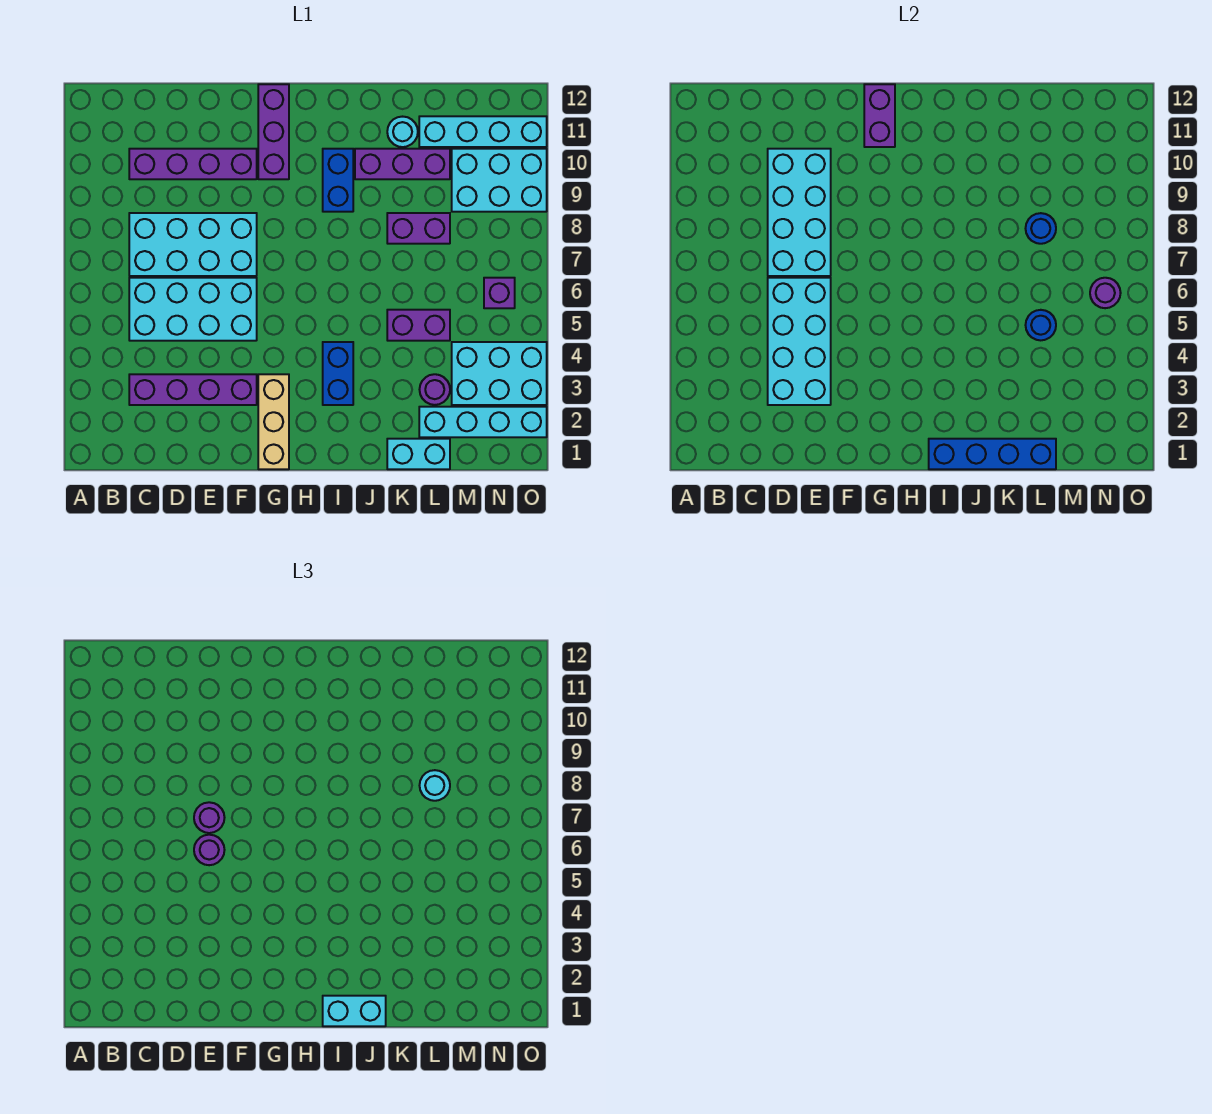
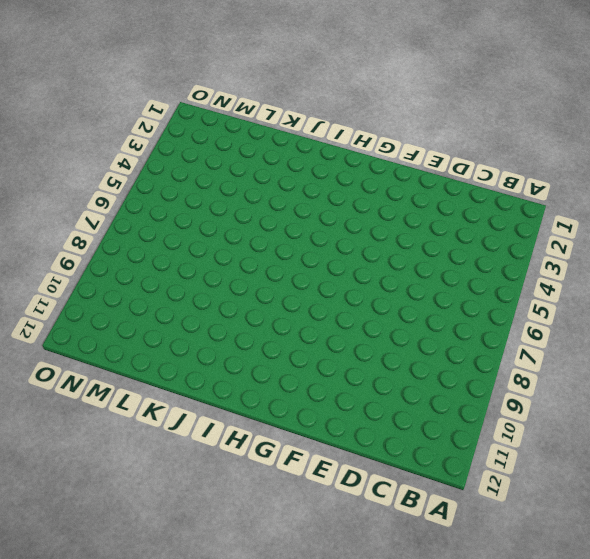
none -> purple 1x4 brick [129,374,257,405]
none -> cyan 2x4 brick [129,278,257,341]
none -> cyan 2x4 brick [129,213,257,276]
none -> purple 1x4 brick [129,149,257,179]

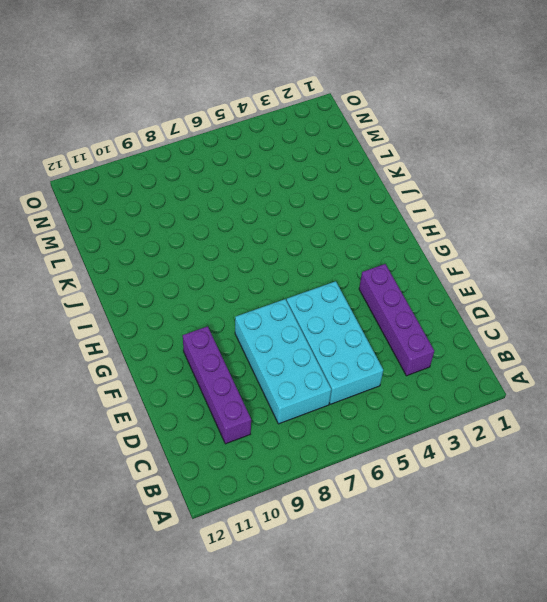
none -> tan 1x3 brick [258,374,289,469]
none -> purple 1x3 brick [258,84,289,179]
none -> blue 1x2 brick [323,342,353,405]
none -> blue 1x2 brick [323,149,353,212]

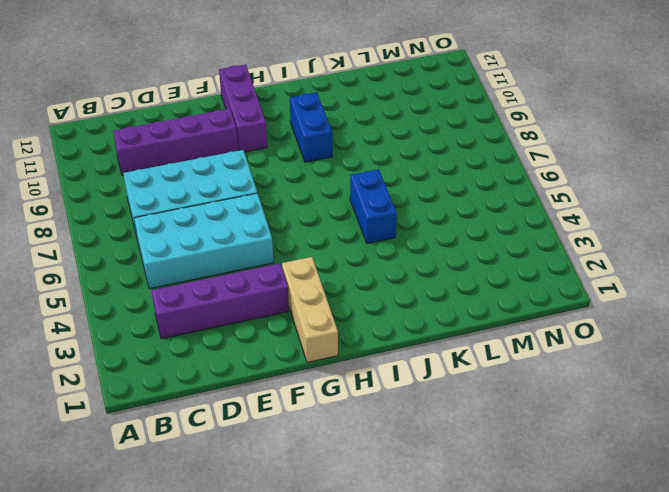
blue 1x2 brick [350,169,397,243] -> blue 1x2 brick moved to [323,342,353,405]
none -> purple 1x3 brick [355,149,450,179]
none -> cyan 1x2 brick [387,439,450,469]
none -> purple 1x2 brick [387,310,450,341]
none -> purple 1x2 brick [387,213,450,244]

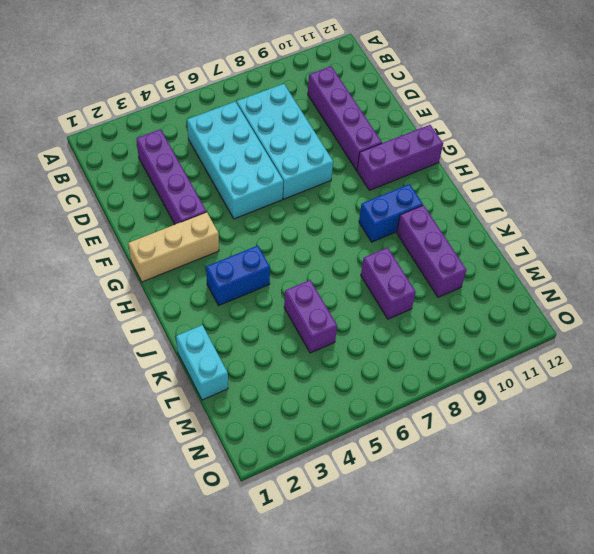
none -> cyan 1x1 round brick [387,117,418,147]
none -> cyan 1x4 brick [419,407,547,437]
none -> purple 1x1 round brick [420,374,450,405]
none -> cyan 1x4 brick [419,116,547,147]

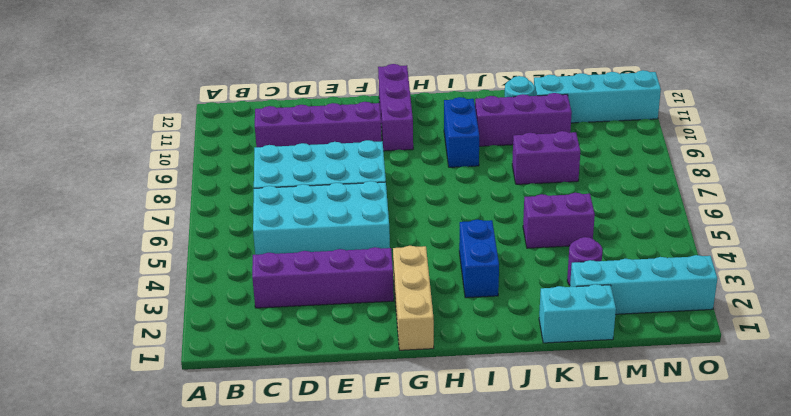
none -> cyan 2x3 brick [452,342,547,405]
none -> cyan 2x3 brick [452,149,547,212]
none -> purple 1x1 brick [484,278,515,308]
none -> cyan 2x4 brick [768,278,831,405]

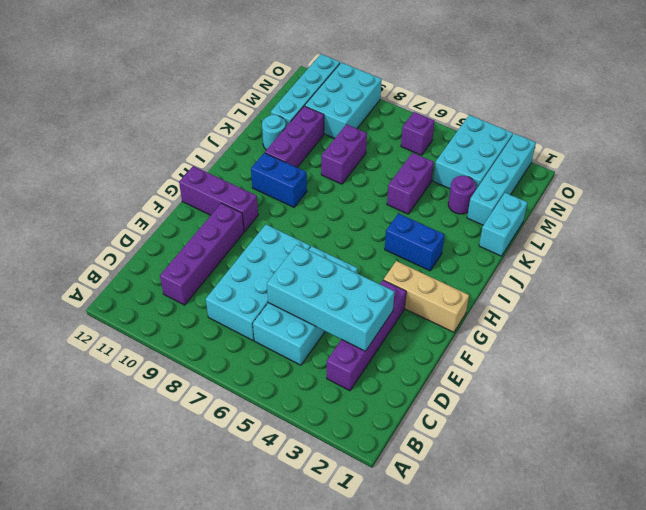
none -> cyan 2x4 brick [768,149,831,276]
none -> purple 1x2 brick [864,84,895,147]
none -> blue 1x4 brick [929,439,1056,469]
none -> blue 1x1 round brick [1026,310,1056,340]

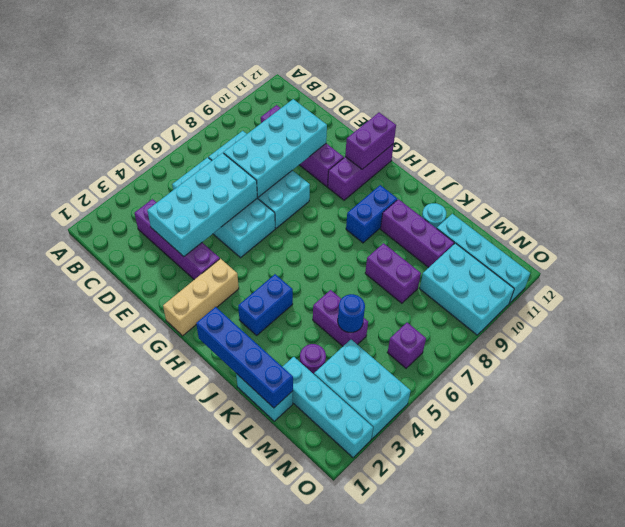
none -> blue 1x1 round brick [1026,213,1056,244]
none -> purple 1x1 round brick [1090,278,1121,308]
none -> purple 1x1 round brick [194,835,224,865]
none -> purple 1x1 round brick [194,802,225,833]

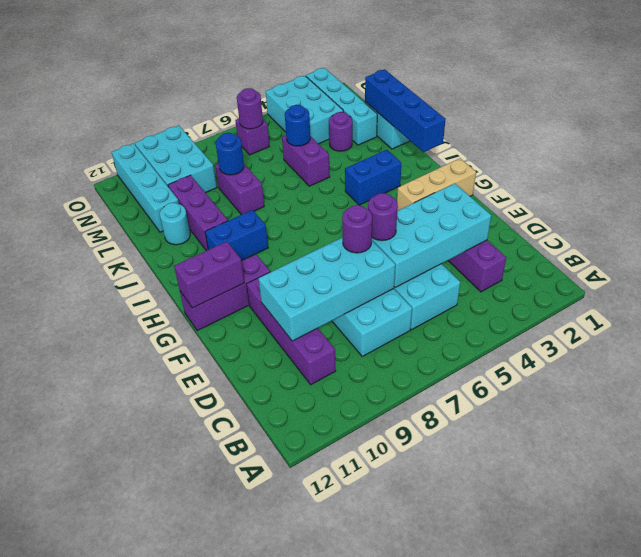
none -> cyan 1x2 brick [323,996,386,1026]
none -> cyan 1x1 round brick [420,770,450,801]

